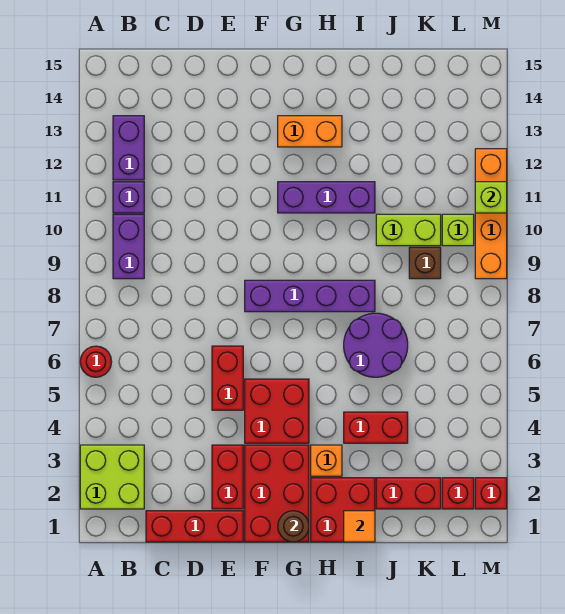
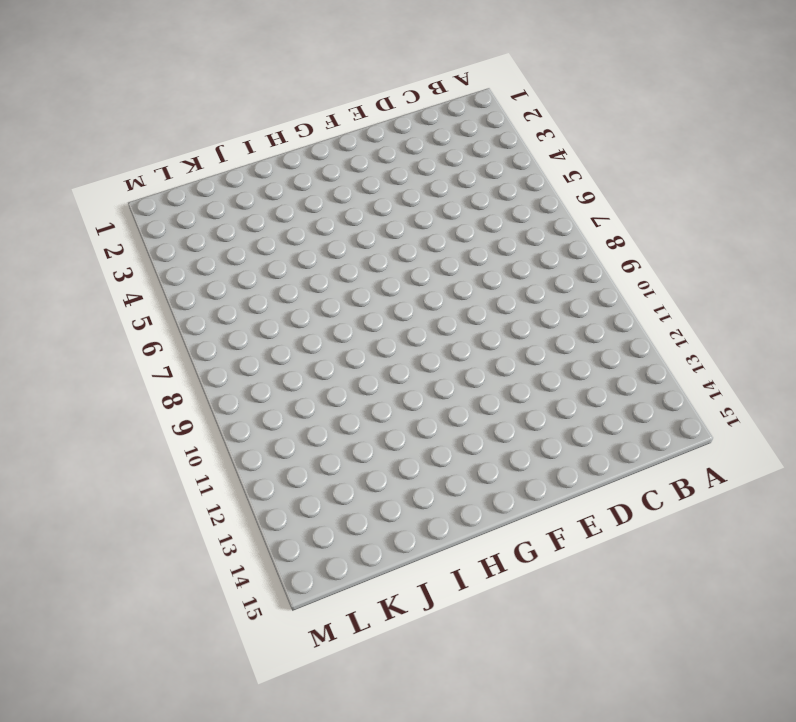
none -> lime 2x2 brick [80,445,144,509]
none -> red 1x1 round brick [80,346,112,377]
none -> purple 1x2 brick [113,214,144,279]

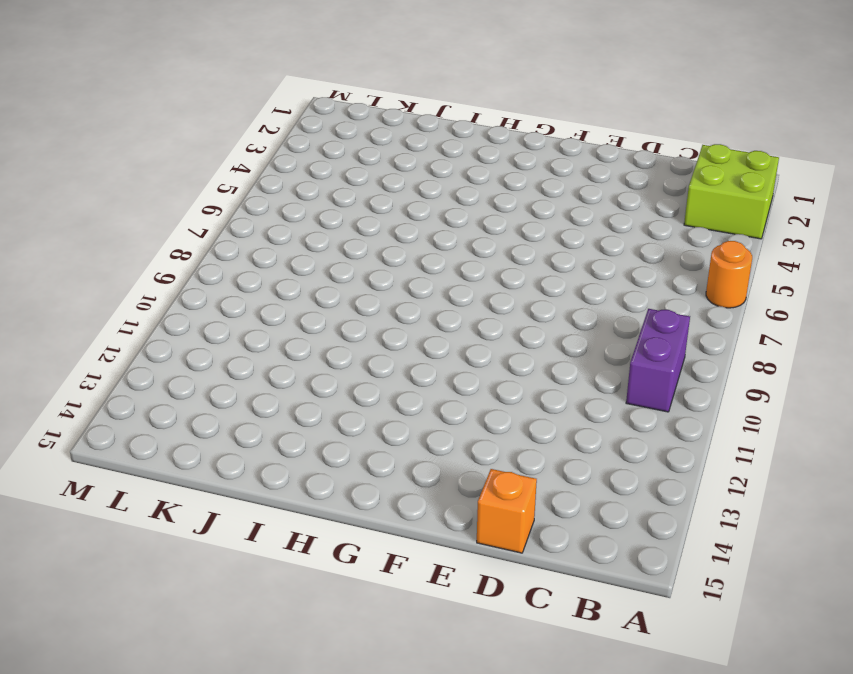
orange 1x1 round brick [706,241,752,308] -> red 1x1 round brick [80,346,112,377]
orange 1x1 brick [477,469,537,553] -> orange 1x1 brick moved to [311,445,342,476]
none -> purple 1x1 brick [113,182,144,213]
none -> purple 1x2 brick [113,116,144,180]
none -> red 1x3 brick [146,511,243,542]

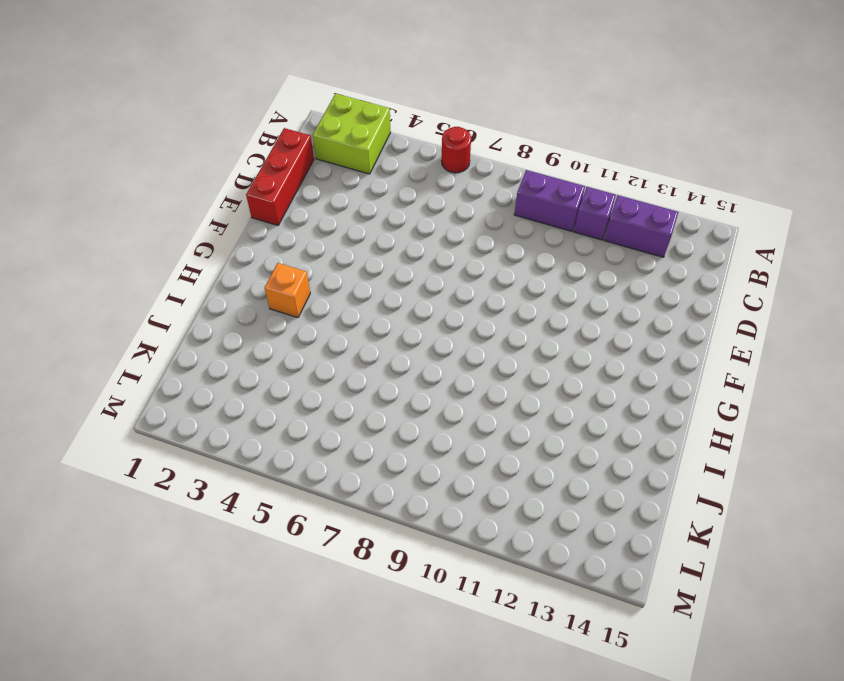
none -> red 1x2 brick [212,445,243,509]
none -> red 1x2 brick [212,346,243,410]
none -> red 2x3 brick [245,445,309,542]

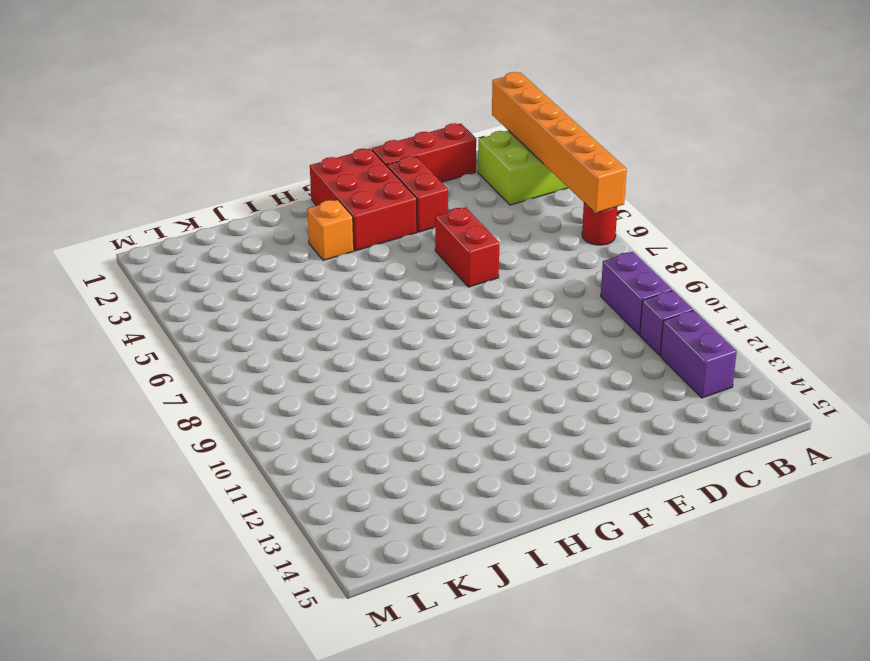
orange 1x6 brick [492,72,627,213] -> none
none -> red 2x2 brick [245,379,309,443]
none -> purple 1x4 brick [245,280,375,312]
none -> purple 1x3 brick [278,182,375,213]

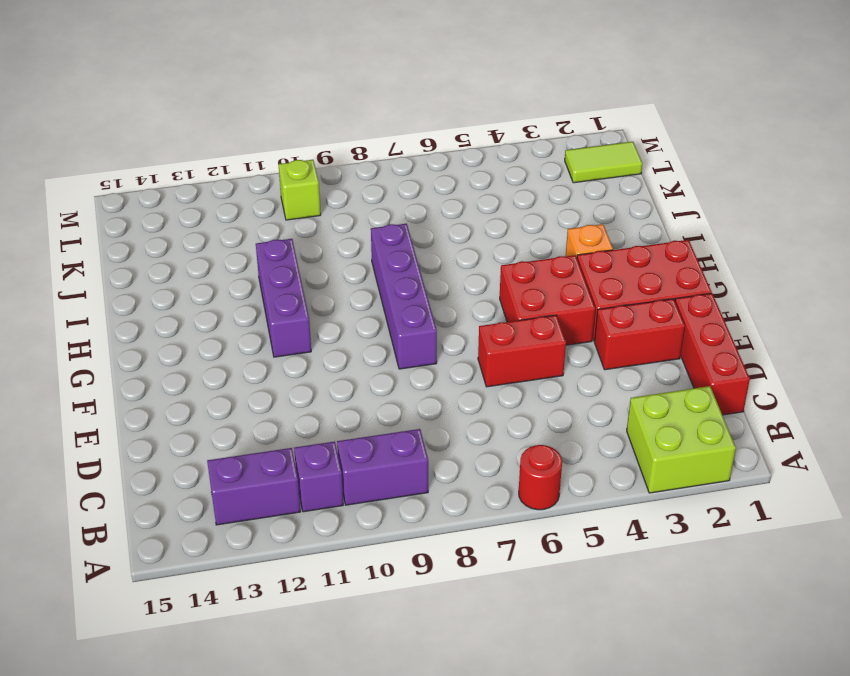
lime 1x2 tile [565,142,642,183] -> red 1x1 brick [442,478,474,509]
none -> orange 1x2 brick [278,116,342,147]
none -> red 2x2 brick [311,478,375,542]
none -> red 1x2 brick [344,412,408,443]

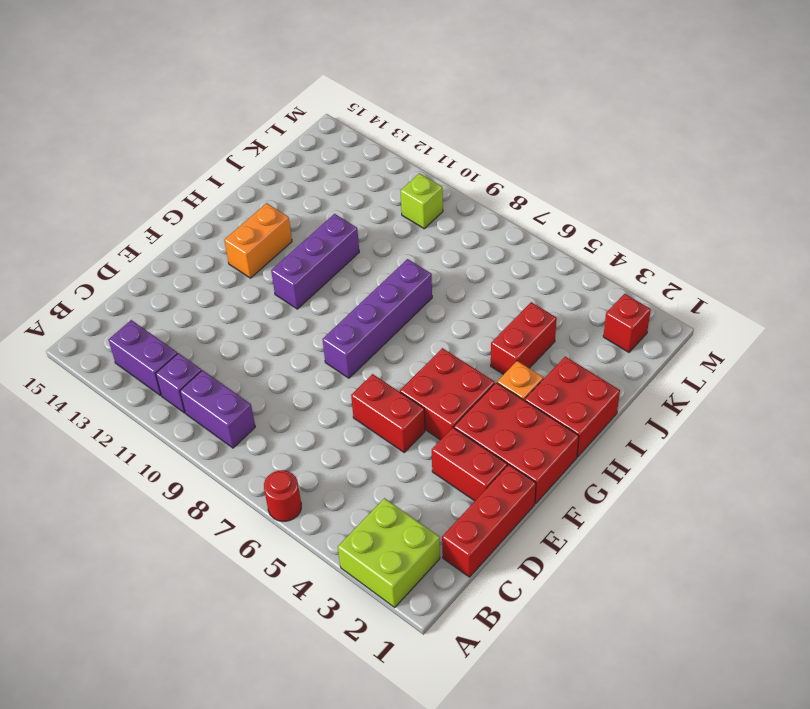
none -> purple 2x2 round brick [344,313,408,377]
none -> red 1x2 brick [376,478,441,509]
none -> lime 1x2 brick [376,214,441,246]

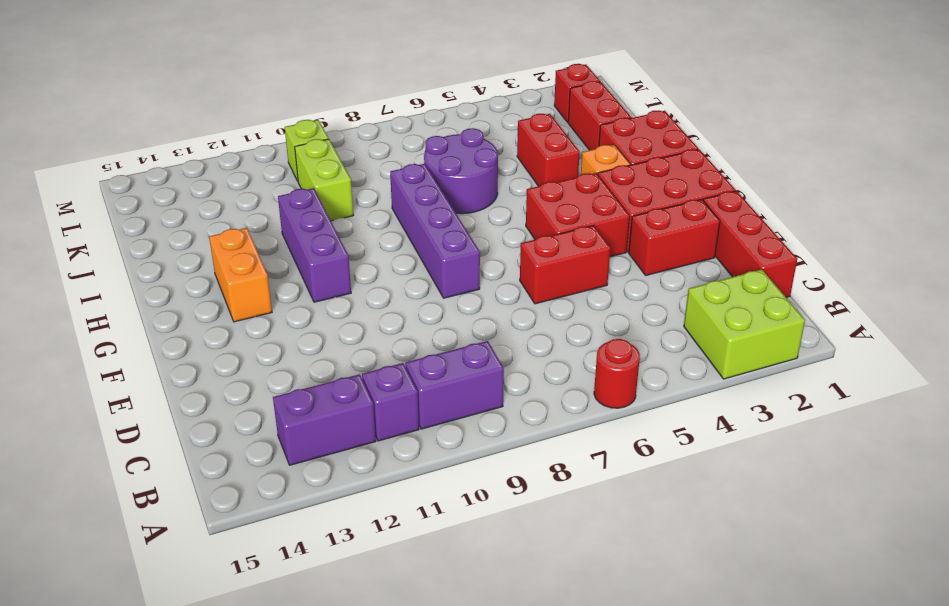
none -> brown 1x1 brick [409,247,441,279]
none -> red 1x1 brick [475,478,507,509]
none -> orange 1x4 brick [475,149,507,279]

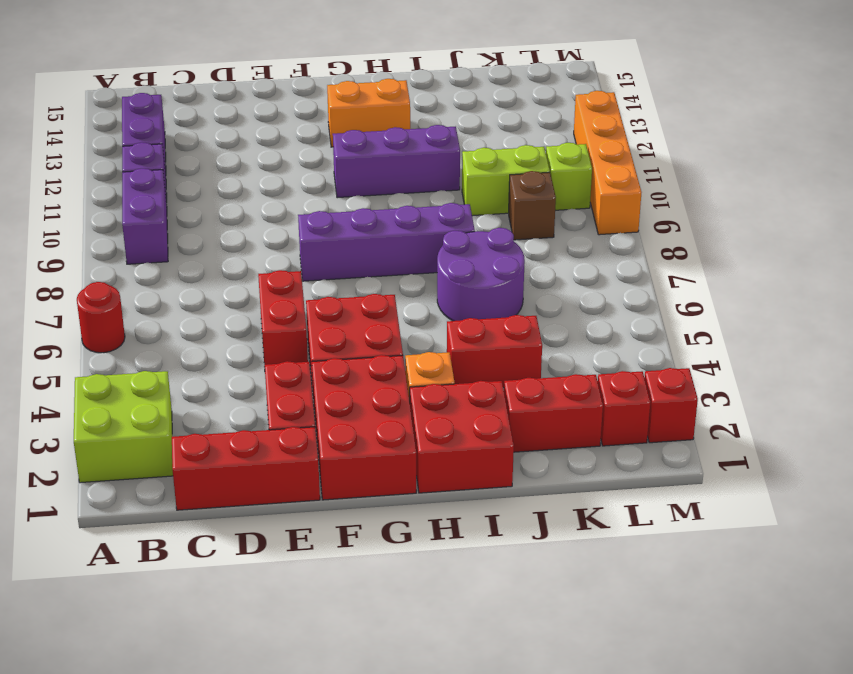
none -> brown 1x1 round brick [278,511,309,542]
none -> orange 1x1 tile [344,511,375,542]
none -> lime 1x1 brick [475,182,507,213]

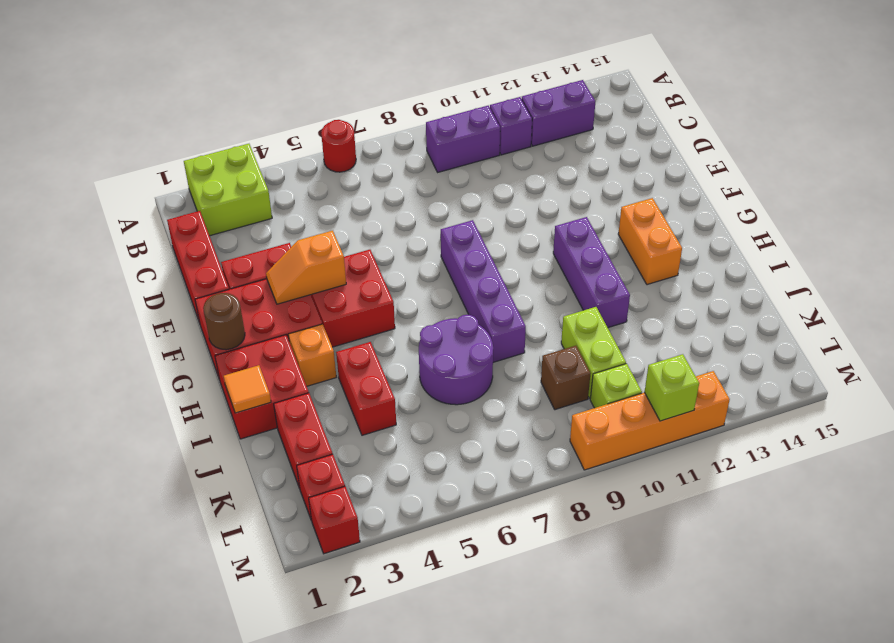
orange 1x2 slope [266,231,346,304] -> none
none -> red 1x2 brick [212,346,243,410]

